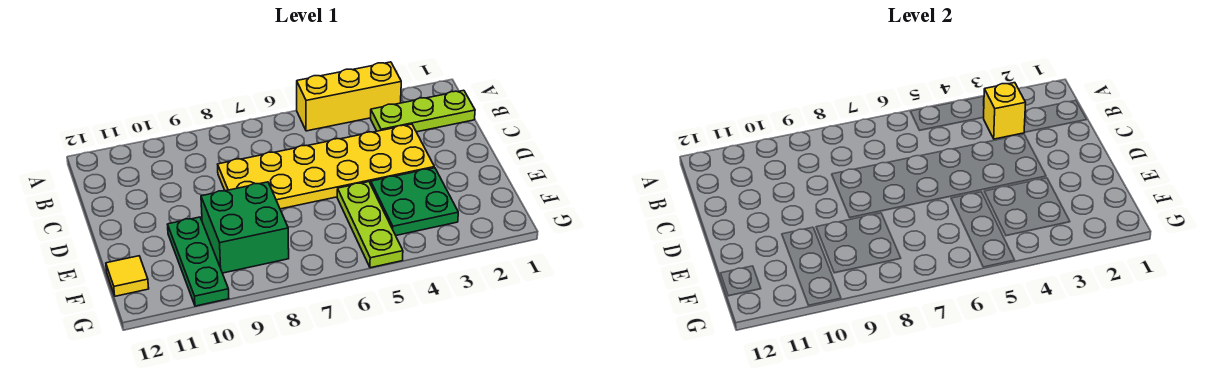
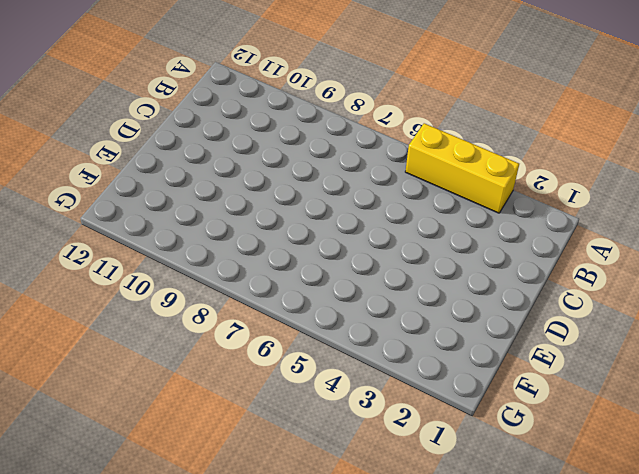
none -> lime 1x3 plate [371,90,475,132]
none -> yellow 2x6 plate [218,124,434,209]

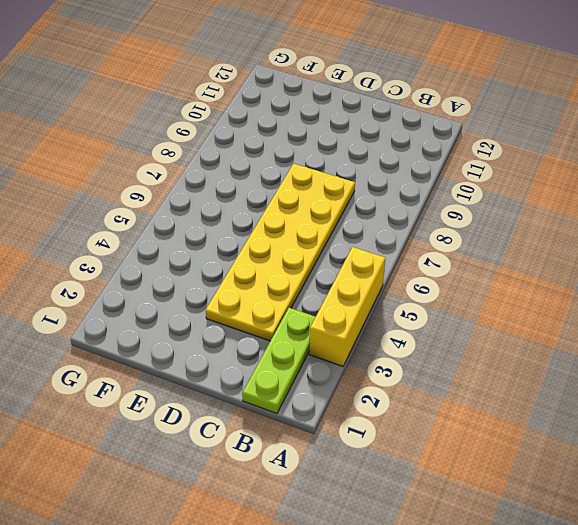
none -> green 2x2 plate [371,168,458,235]
none -> lime 1x3 plate [337,182,403,268]

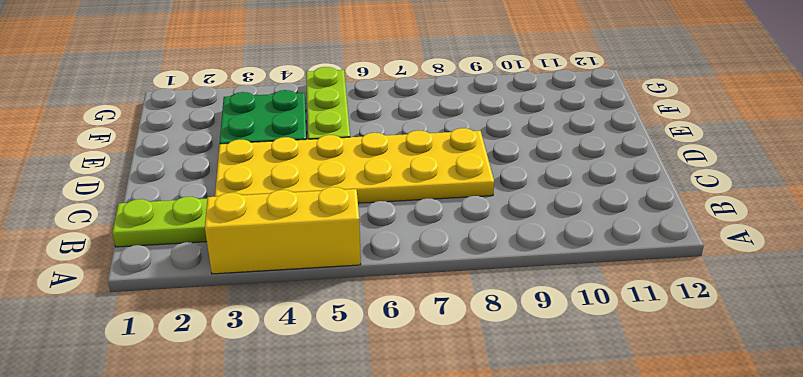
none -> green 2x2 brick [201,182,289,273]
none -> green 1x3 plate [168,217,229,306]

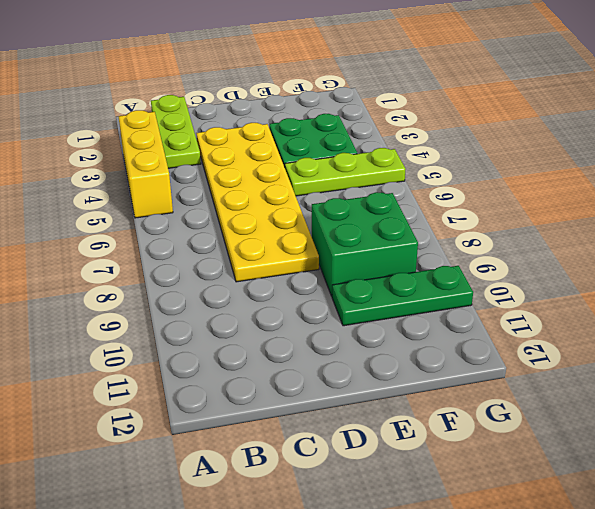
none -> yellow 1x1 tile [106,256,149,296]
none -> yellow 1x1 brick [983,83,1026,139]

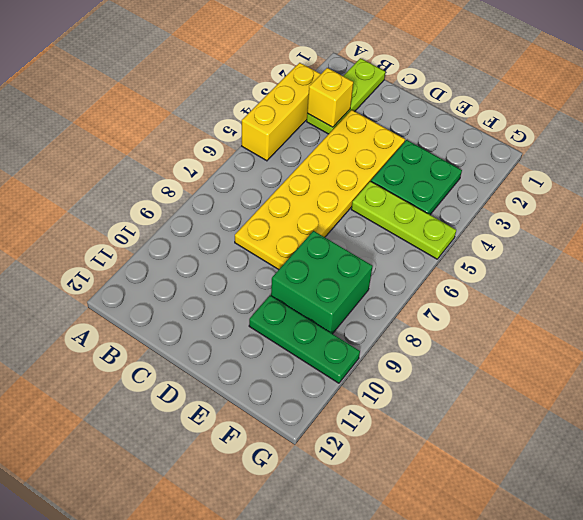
none -> yellow 1x1 tile [106,256,149,296]

